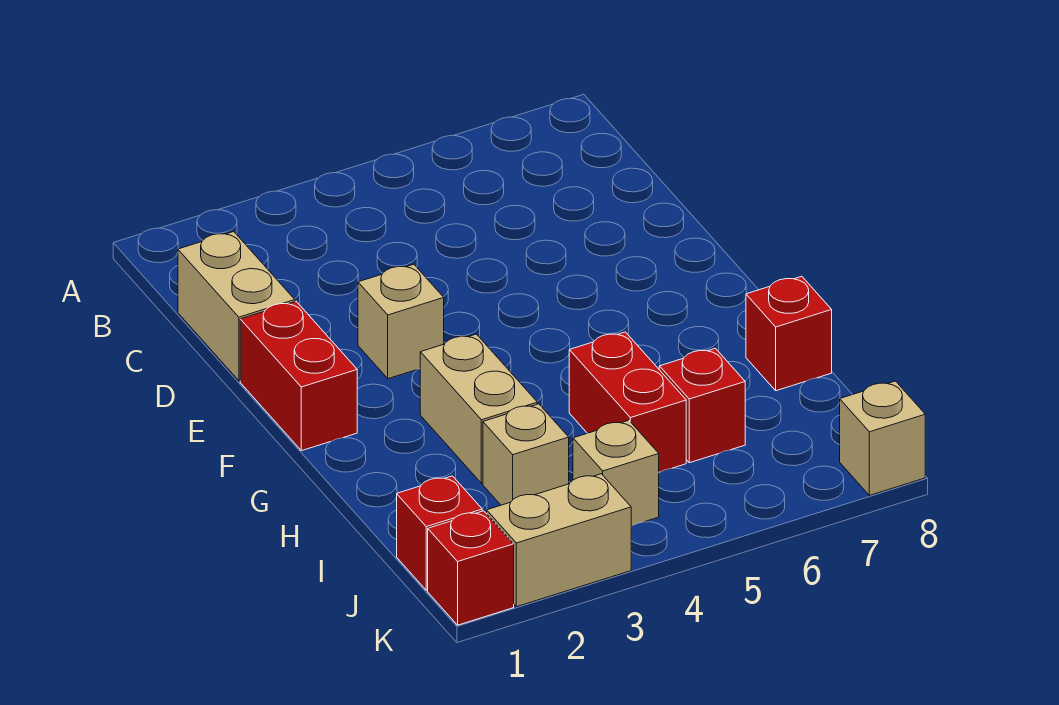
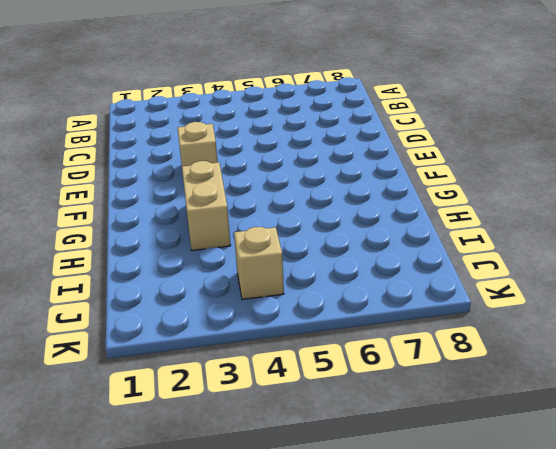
none -> tan 1x2 brick [178,232,295,381]
none -> red 1x2 brick [240,302,357,451]
none -> red 1x2 brick [569,332,686,472]

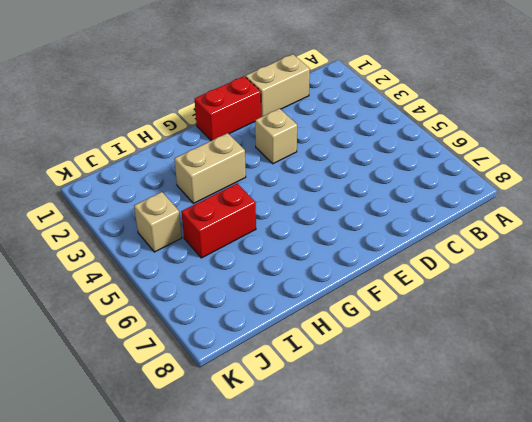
none -> red 1x1 brick [746,276,832,391]
none -> tan 1x1 brick [483,404,569,505]
none -> red 1x1 brick [659,348,745,463]

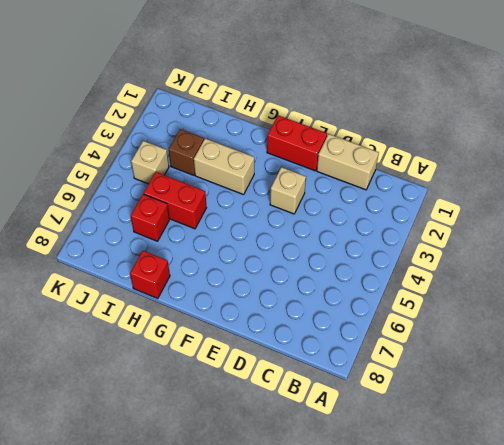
brown 1x1 brick [169,129,204,175] -> tan 1x1 brick [483,404,569,505]
none -> red 1x1 brick [397,476,482,590]
none -> red 1x1 brick [428,511,514,625]
none -> tan 1x2 brick [486,474,631,607]

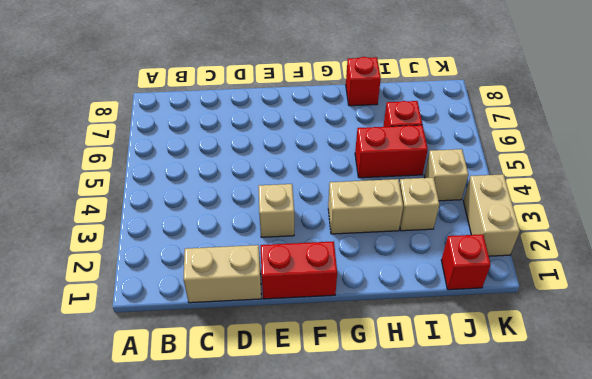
none -> red 1x1 brick [428,511,514,625]
none -> tan 1x1 brick [840,381,925,495]

